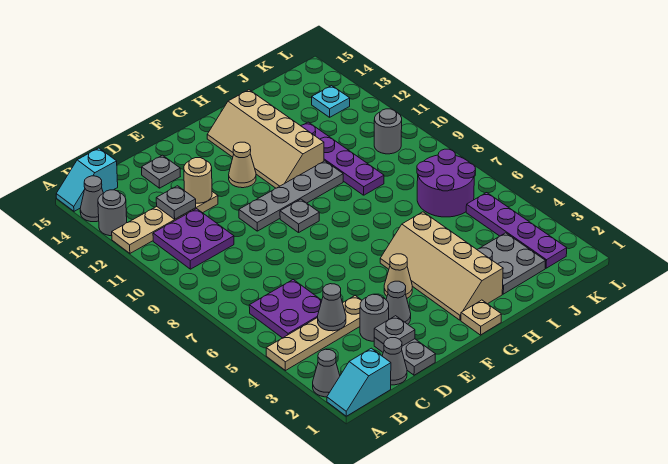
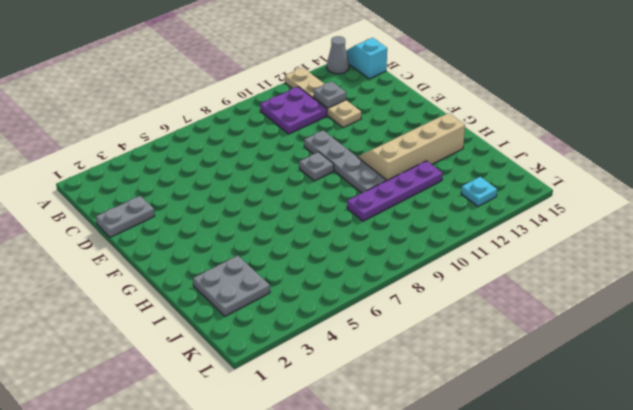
none -> cyan 1x2 slope [327,348,391,416]
none -> grey 1x1 cone [313,349,340,397]
none -> tan 1x4 plate [266,295,362,371]
none -> grey 1x1 round brick [98,190,127,236]

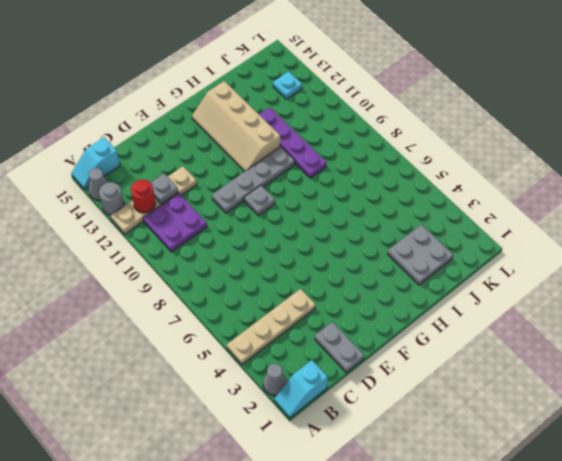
red 1x1 round brick [131,180,156,213] -> none
none -> purple 2x2 plate [249,279,322,338]
none -> grey 1x1 cone [382,338,407,385]
none -> grey 1x1 round brick [360,294,389,341]
none -> grey 1x1 plate [142,155,180,188]

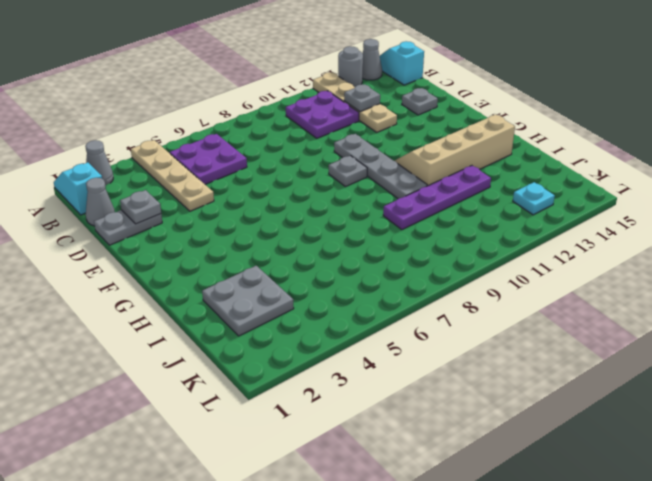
none -> grey 1x1 round brick [360,294,389,341]
none -> grey 1x1 cone [386,281,411,324]
none -> tan 1x1 cone [384,254,412,298]
none -> tan 1x1 cone [229,142,256,188]

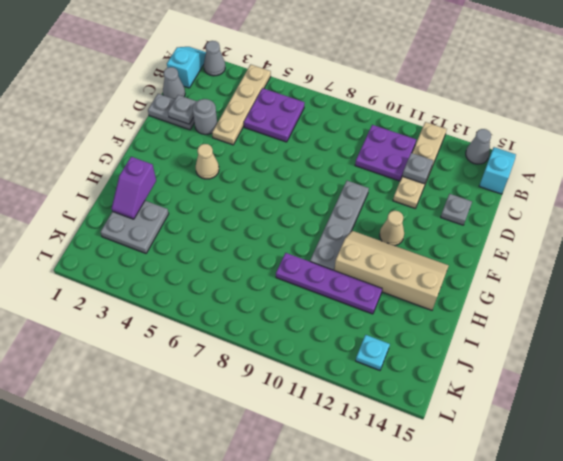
purple 1x2 slope [112,157,156,219] -> none
none -> grey 1x1 round brick [98,190,127,236]
none -> grey 1x1 cone [386,281,411,324]
none -> grey 1x1 plate [280,199,319,233]
none -> tan 1x1 plate [461,300,501,335]

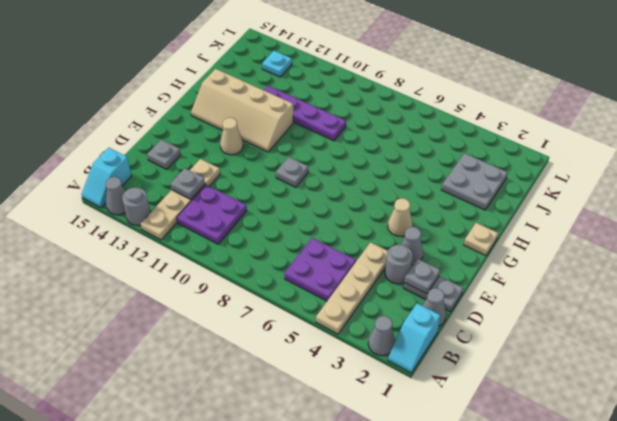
none -> grey 1x4 plate [239,161,343,231]
none -> tan 2x4 slope [380,212,503,320]
none -> purple 2x2 round brick [417,149,475,217]
none -> purple 1x4 plate [466,193,567,268]

